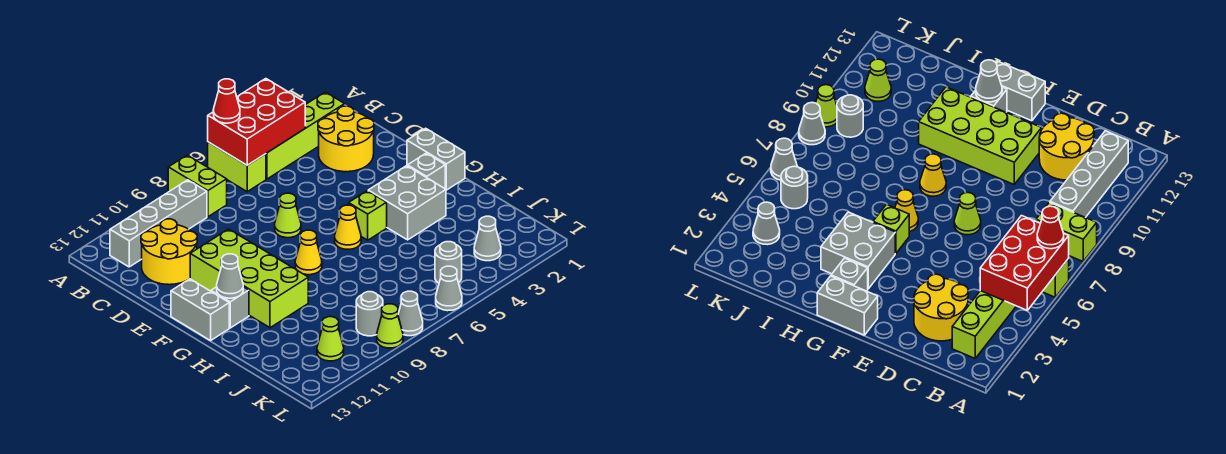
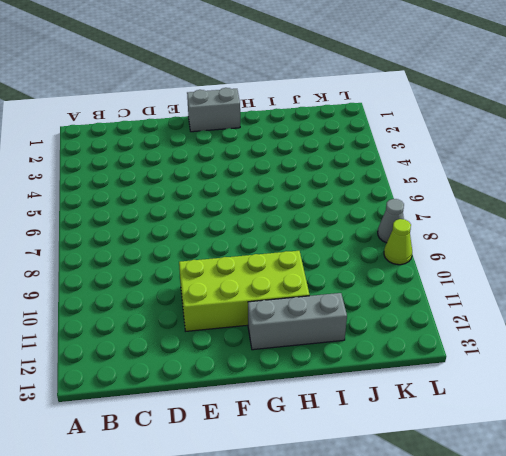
grey 1x3 brick [248,293,347,350] -> grey 1x1 brick [211,287,249,328]
none -> lime 1x2 brick [208,142,266,192]
none -> lime 1x2 brick [168,155,227,217]
none -> lime 1x4 brick [266,92,345,179]

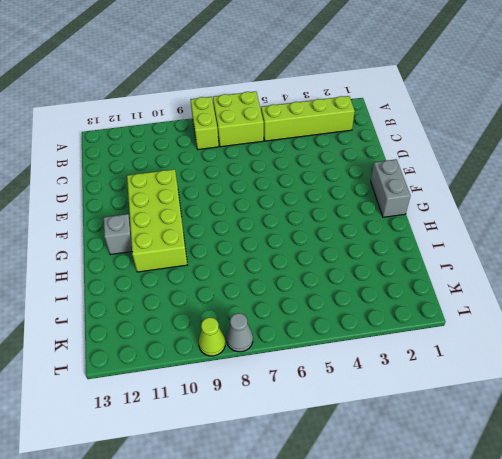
lime 2x2 brick [213,91,264,147] -> lime 1x2 brick [208,142,266,192]
none -> grey 1x4 brick [110,180,207,267]
none -> yellow 2x2 round brick [318,106,374,172]
none -> yellow 2x2 round brick [141,219,197,285]

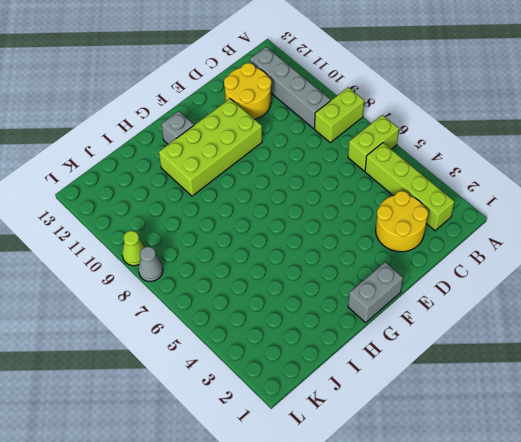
none -> lime 1x1 cone [275,193,301,238]
none -> grey 1x2 brick [171,279,229,341]
none -> grey 1x1 brick [408,153,445,188]

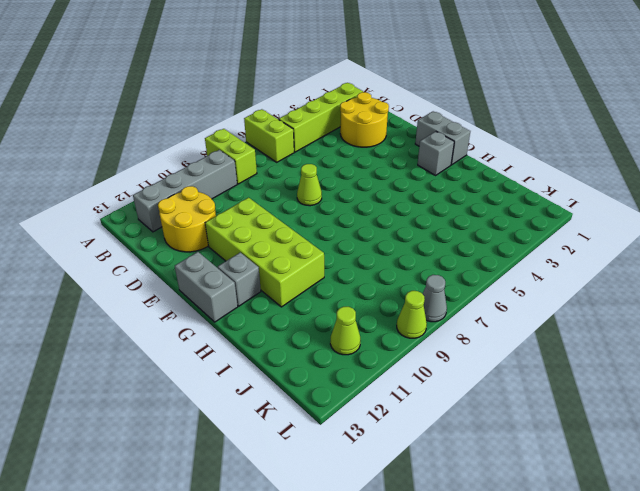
none -> grey 2x2 brick [368,166,446,240]
none -> lime 1x1 brick [349,191,387,240]
none -> yellow 1x1 cone [335,205,361,249]

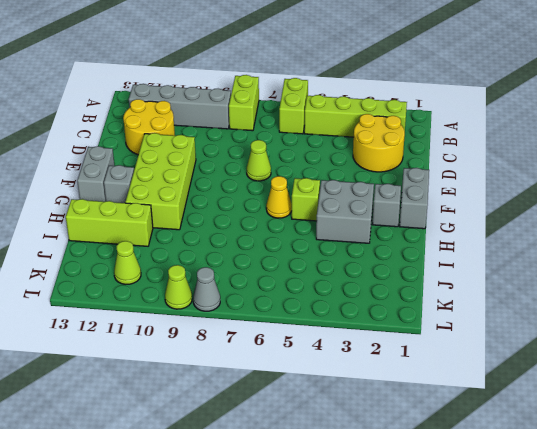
lime 1x3 brick [66,199,153,246] -> none
none -> yellow 1x1 cone [295,230,322,275]
none -> grey 1x1 cone [474,216,501,261]
none -> grey 1x1 round brick [435,242,462,283]

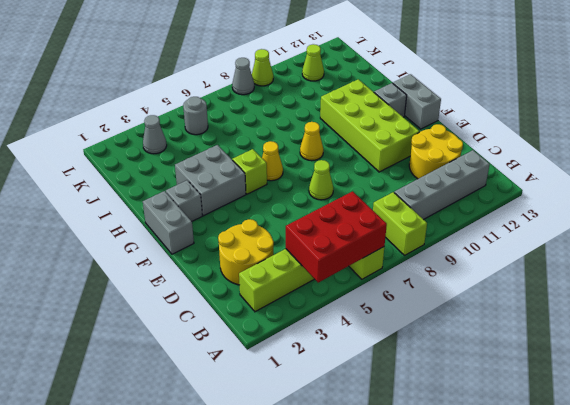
none -> grey 1x1 round brick [356,292,383,336]
none -> grey 1x1 cone [436,266,462,311]
none -> grey 1x1 cone [217,254,243,298]

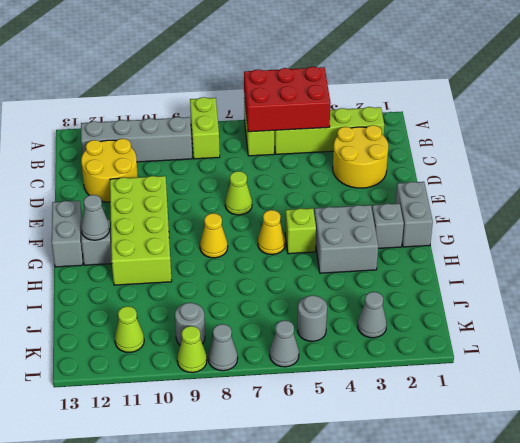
none -> red 1x1 cone [213,79,240,123]

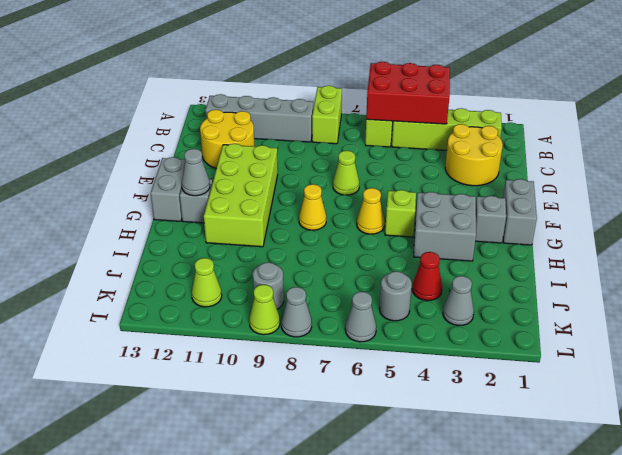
red 1x1 cone [412,252,442,301] -> red 1x1 cone moved to [213,79,240,123]

